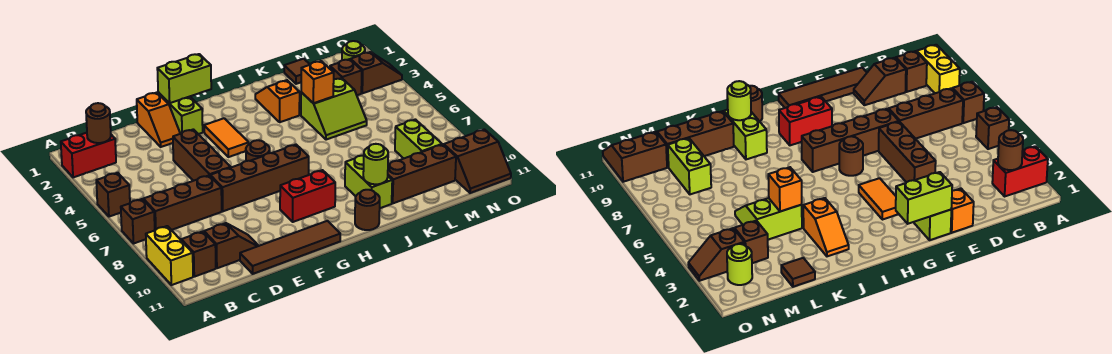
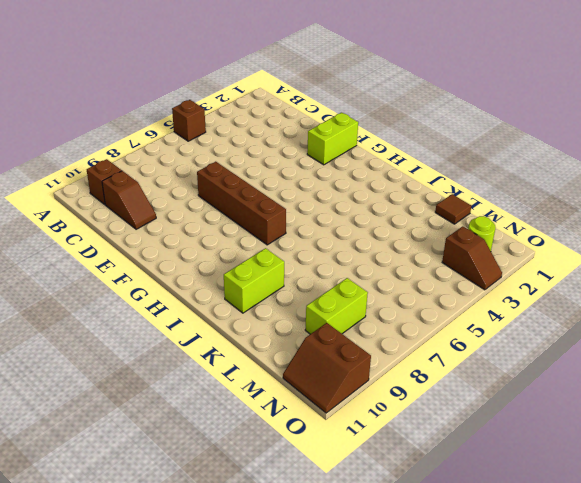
none -> red 1x2 brick [61,133,116,177]
none -> brown 1x1 brick [121,199,155,244]
none -> yellow 1x2 brick [146,226,193,285]
none -> brown 1x3 brick [143,176,222,230]

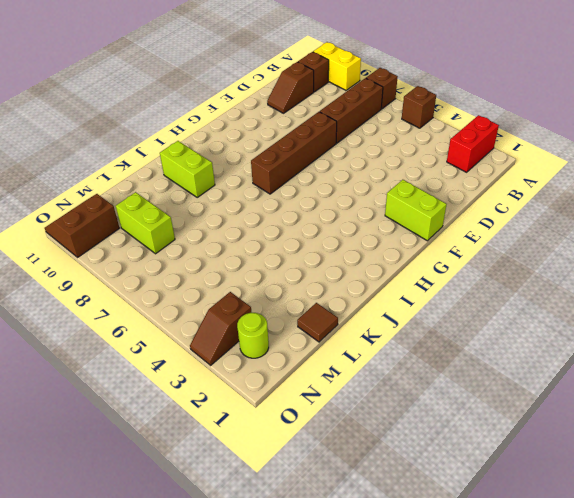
none -> brown 1x4 tile [240,221,340,274]
none -> orange 1x2 slope [137,93,180,147]
none -> brown 1x3 brick [173,129,231,181]
none -> orange 1x2 tile [204,118,249,157]

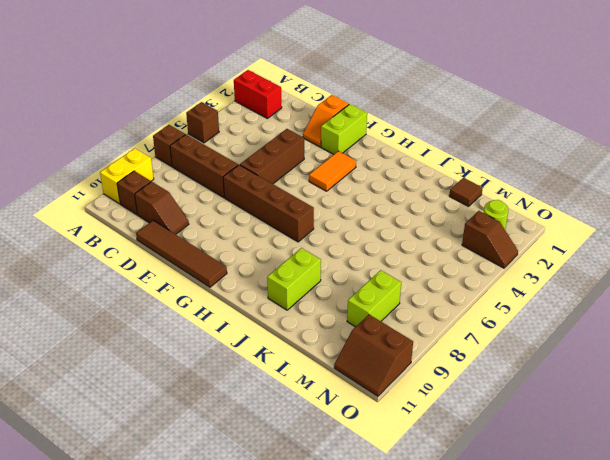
none -> brown 1x1 round brick [246,140,270,161]
none -> red 1x2 brick [280,170,335,222]
none -> brown 1x1 round brick [355,190,380,230]
none -> orange 1x2 slope [255,80,300,122]

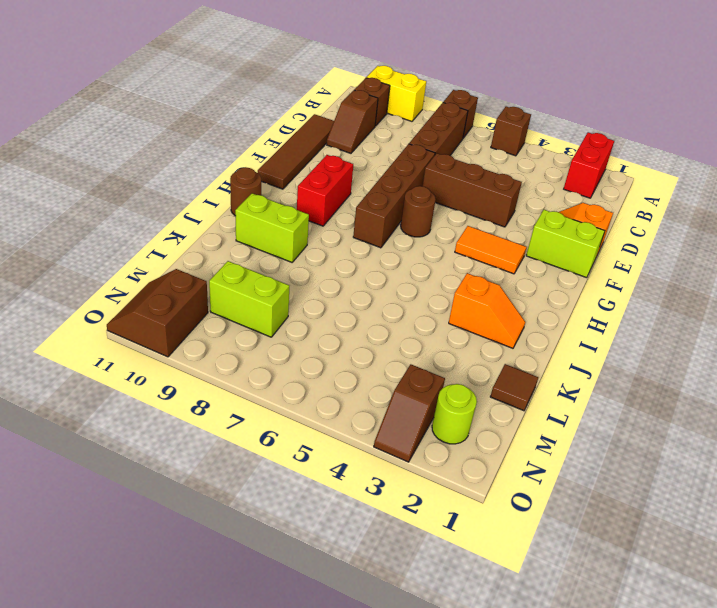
none -> lime 2x2 slope [301,78,367,140]
none -> brown 1x3 brick [388,145,456,203]
none -> brown 1x1 brick [330,59,362,95]
none -> brown 1x1 round brick [86,103,111,143]

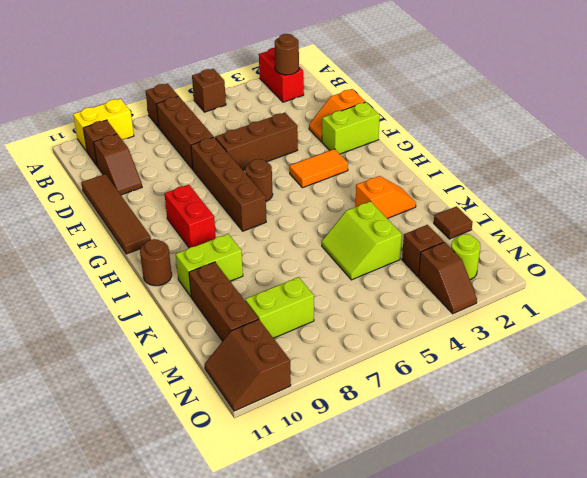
none -> lime 1x2 brick [157,54,211,103]
none -> lime 1x1 round brick [363,144,388,184]
none -> orange 1x1 brick [301,61,334,103]

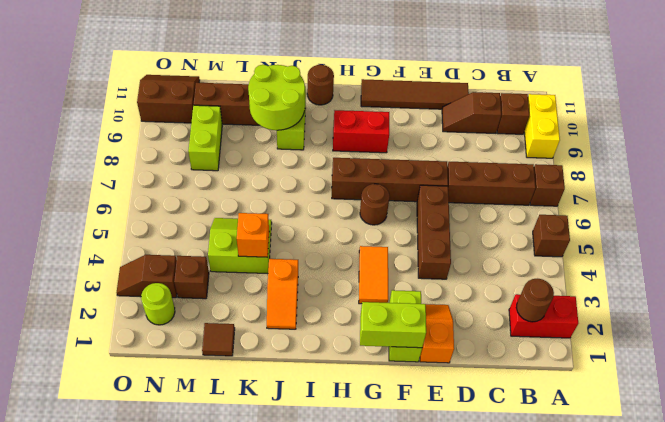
lime 2x2 round brick [248,65,305,130] -> lime 1x1 round brick [363,144,388,184]

